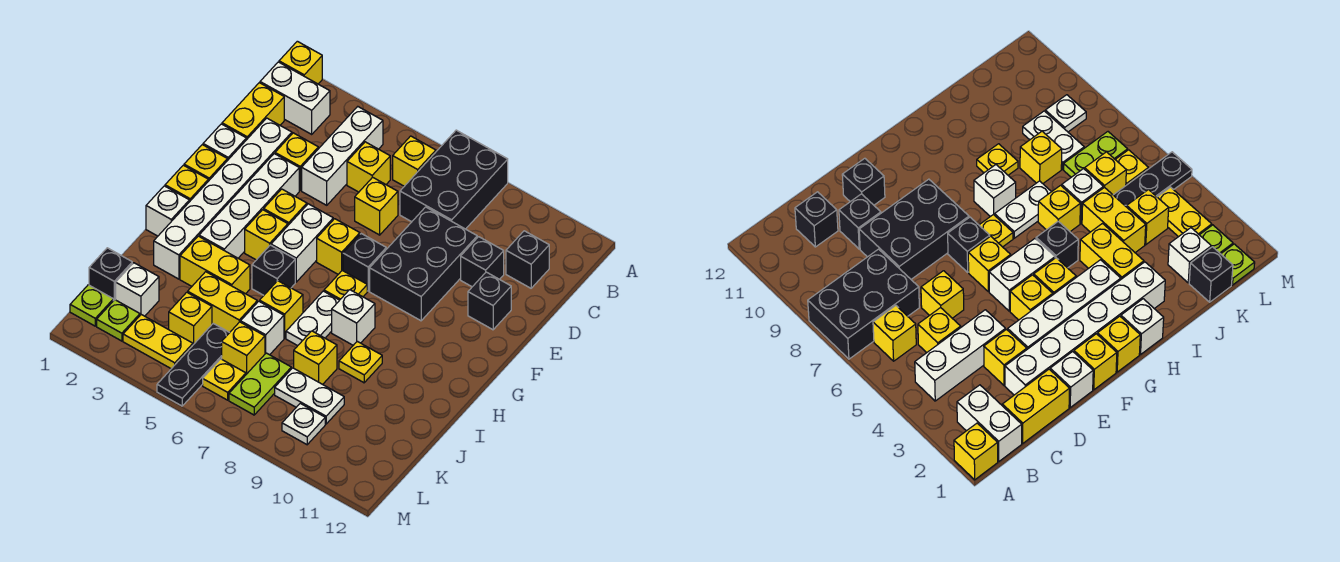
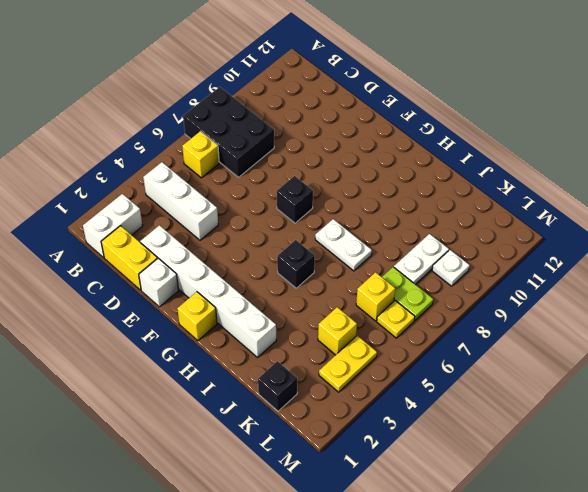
none -> yellow 1x1 brick [279,41,322,84]
none -> yellow 1x1 brick [347,142,390,192]
none -> black 1x1 brick [506,231,549,288]
none -> yellow 1x1 brick [275,133,318,190]

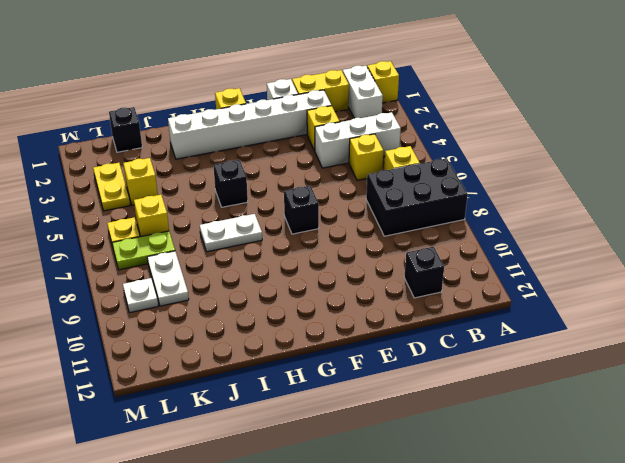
none -> yellow 1x1 brick [355,177,398,235]
none -> black 2x3 brick [370,207,477,321]
none -> black 1x1 brick [461,237,504,287]
none -> white 1x4 brick [199,154,299,258]

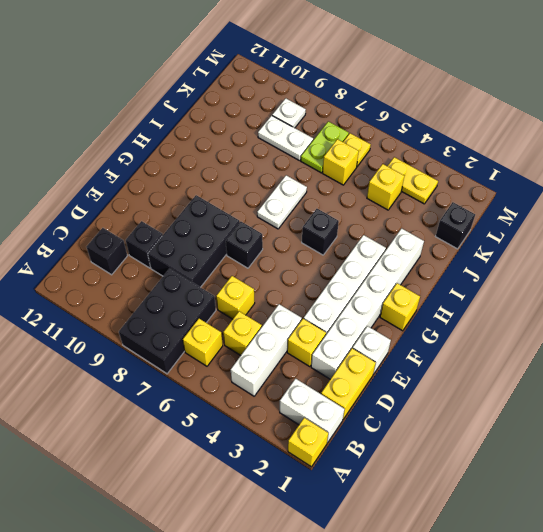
none -> black 1x1 brick [468,272,511,330]
none -> yellow 1x1 brick [184,145,227,181]
none -> yellow 1x1 brick [264,189,307,225]
none -> white 1x2 brick [271,204,333,282]

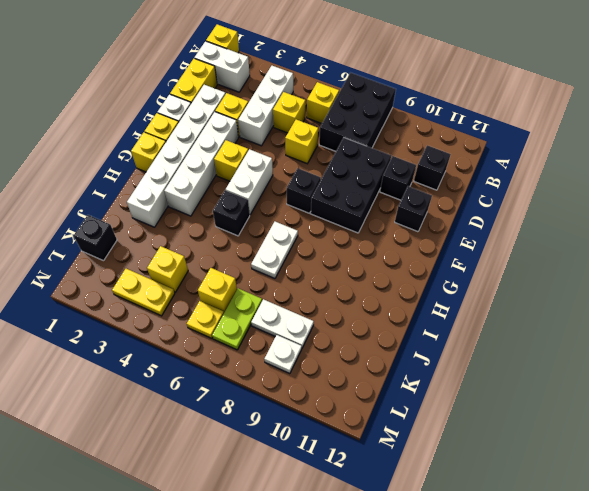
none -> yellow 1x1 brick [317,219,360,274]
none -> yellow 1x1 brick [245,210,288,260]
none -> yellow 1x1 plate [324,271,367,300]
none -> white 1x1 brick [146,186,189,236]

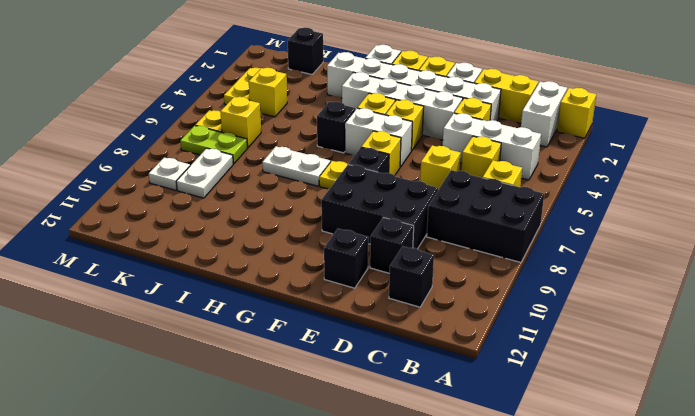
none -> white 1x1 brick [332,290,375,345]
none -> yellow 1x2 brick [180,236,250,294]
none -> yellow 1x1 brick [260,281,303,338]
none -> yellow 1x1 plate [339,341,382,383]

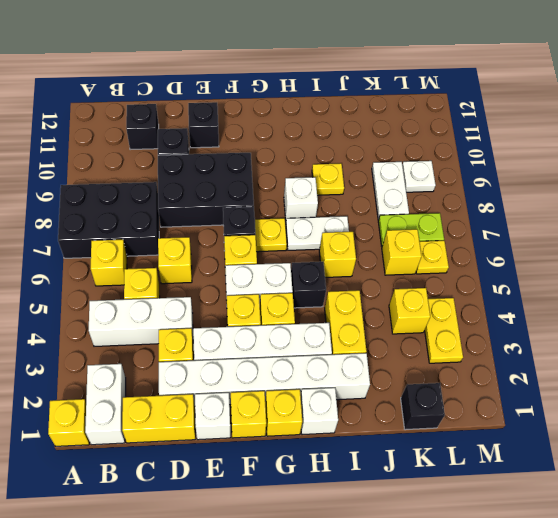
none -> yellow 1x2 brick [188,272,257,332]
none -> white 1x1 brick [241,301,284,355]
none -> yellow 1x1 brick [294,331,337,384]
none -> white 1x1 brick [116,263,159,316]

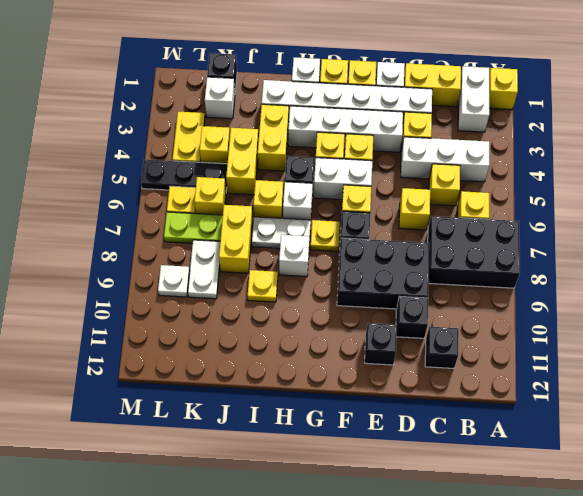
white 1x1 brick [283,182,313,220] -> white 1x1 brick moved to [241,301,284,355]
yellow 1x2 brick [219,205,253,273] -> yellow 1x1 brick [294,331,337,384]
none -> lime 1x1 plate [70,285,113,326]
none -> lime 1x1 plate [97,300,140,341]

